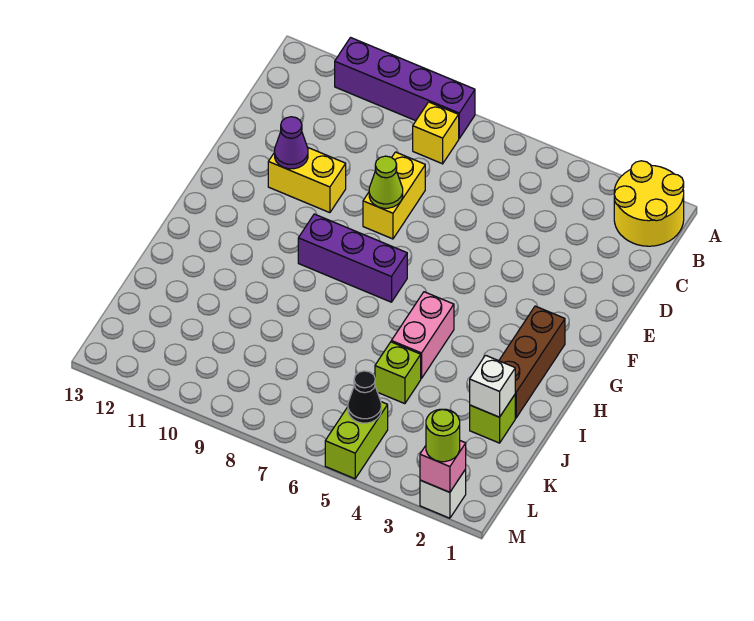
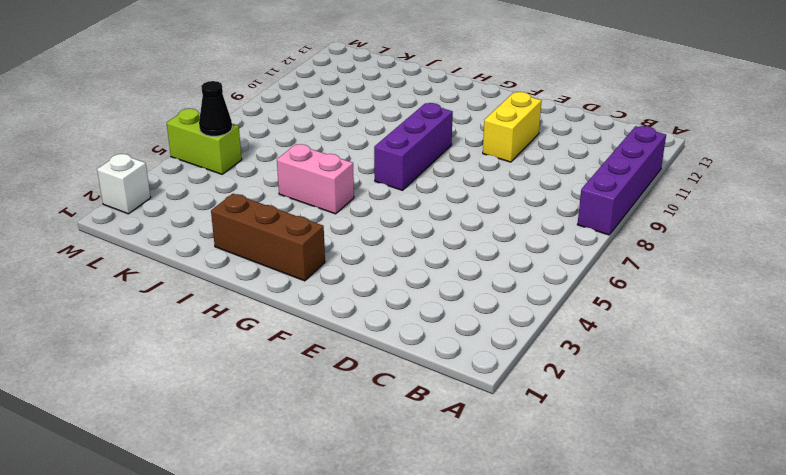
none -> yellow 2x2 round brick [614,161,684,246]
none -> yellow 1x1 brick [413,102,459,164]
none -> yellow 1x2 brick [363,152,425,239]

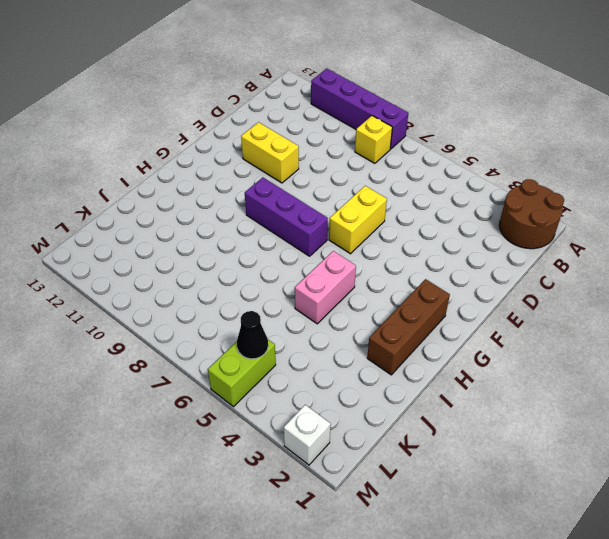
brown 2x2 round brick [499,179,564,249] -> yellow 2x2 round brick [614,161,684,246]
yellow 1x2 brick [329,186,387,254] -> yellow 1x2 brick moved to [363,152,425,239]
none -> lime 1x1 brick [470,395,515,443]
none -> lime 1x1 brick [375,342,421,404]
none -> lime 1x1 cone [369,156,403,208]

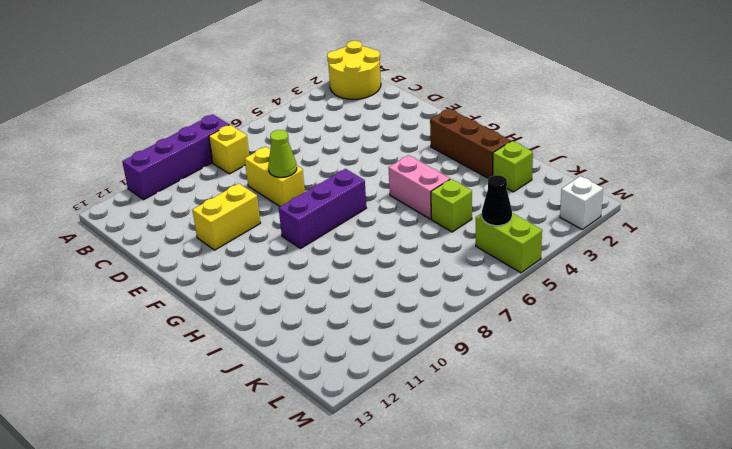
none -> purple 1x1 cone [275,117,308,169]
none -> white 1x1 brick [470,355,515,417]
none -> pink 1x1 brick [420,441,466,492]

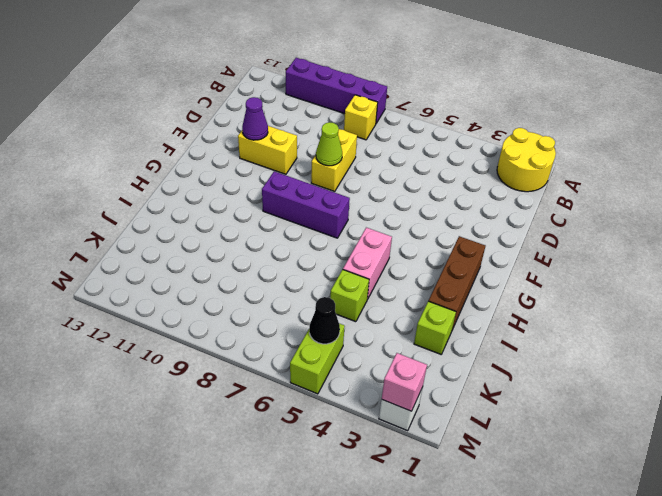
none -> white 1x1 brick [470,355,515,417]
none -> lime 1x1 round brick [426,409,460,462]

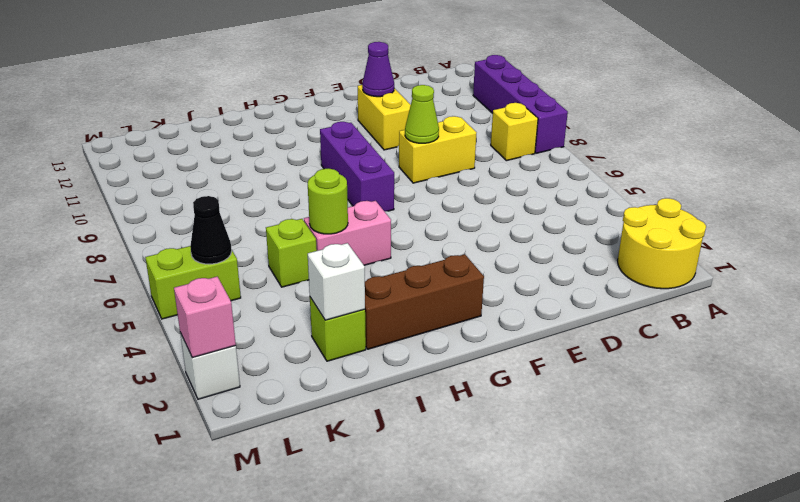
lime 1x1 round brick [308,168,348,234] -> lime 1x1 round brick moved to [426,409,460,462]

